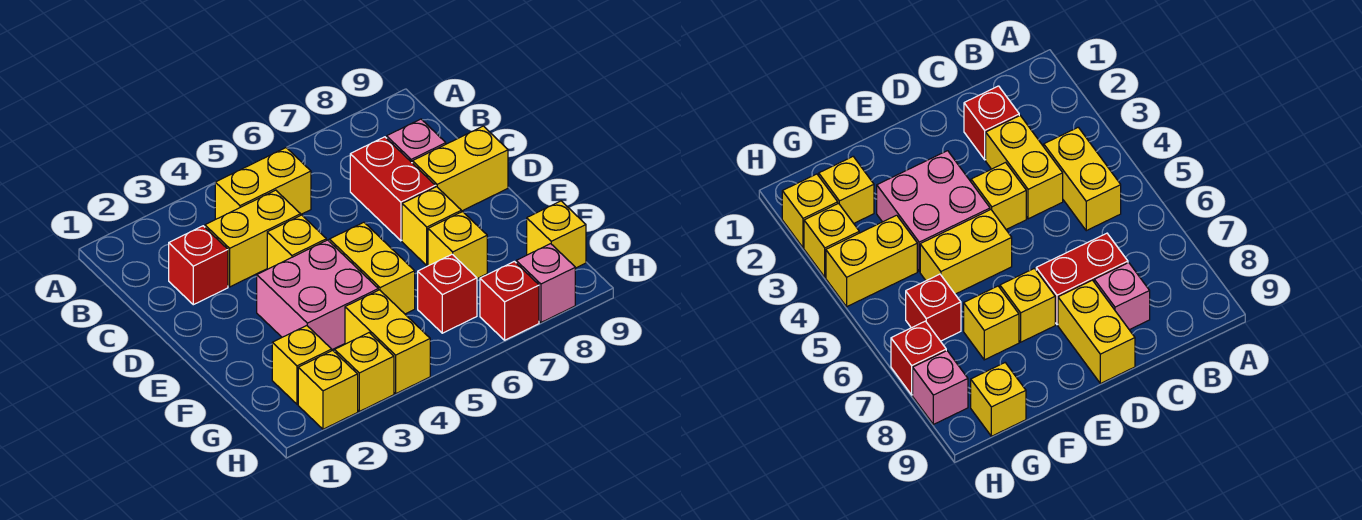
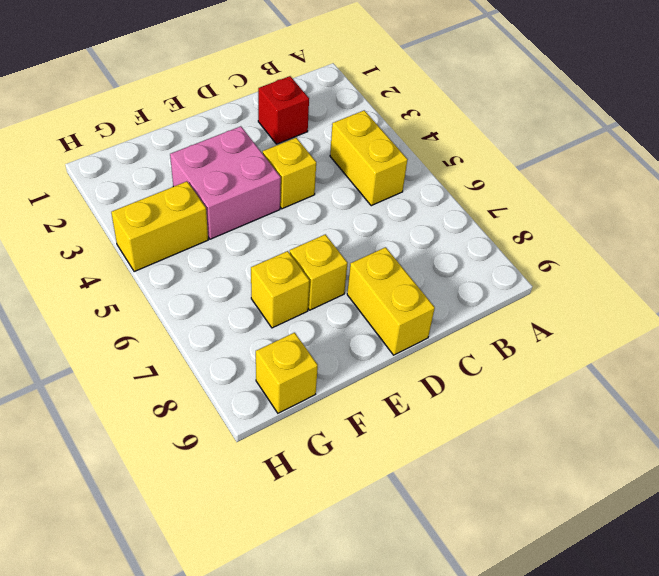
none -> yellow 1x2 brick [205,190,301,287]
none -> red 1x2 brick [350,137,435,241]
none -> pink 1x1 brick [387,119,446,162]

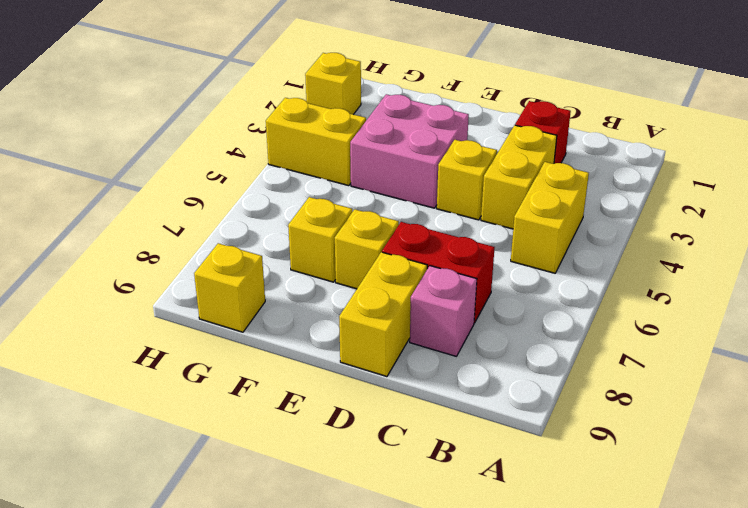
none -> yellow 1x2 brick [329,222,415,314]
none -> yellow 1x1 brick [272,326,332,404]
none -> red 1x1 brick [418,254,477,333]

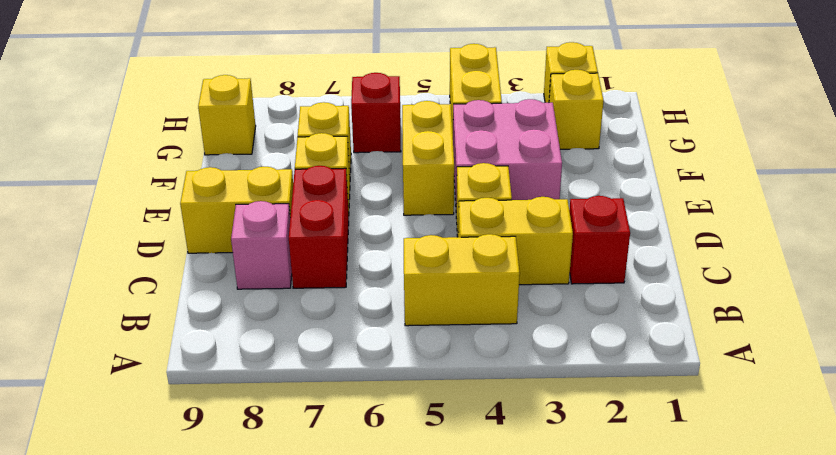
none -> yellow 1x1 brick [335,333,394,411]
none -> red 1x1 brick [480,261,539,340]
none -> pink 1x1 brick [516,244,575,322]

